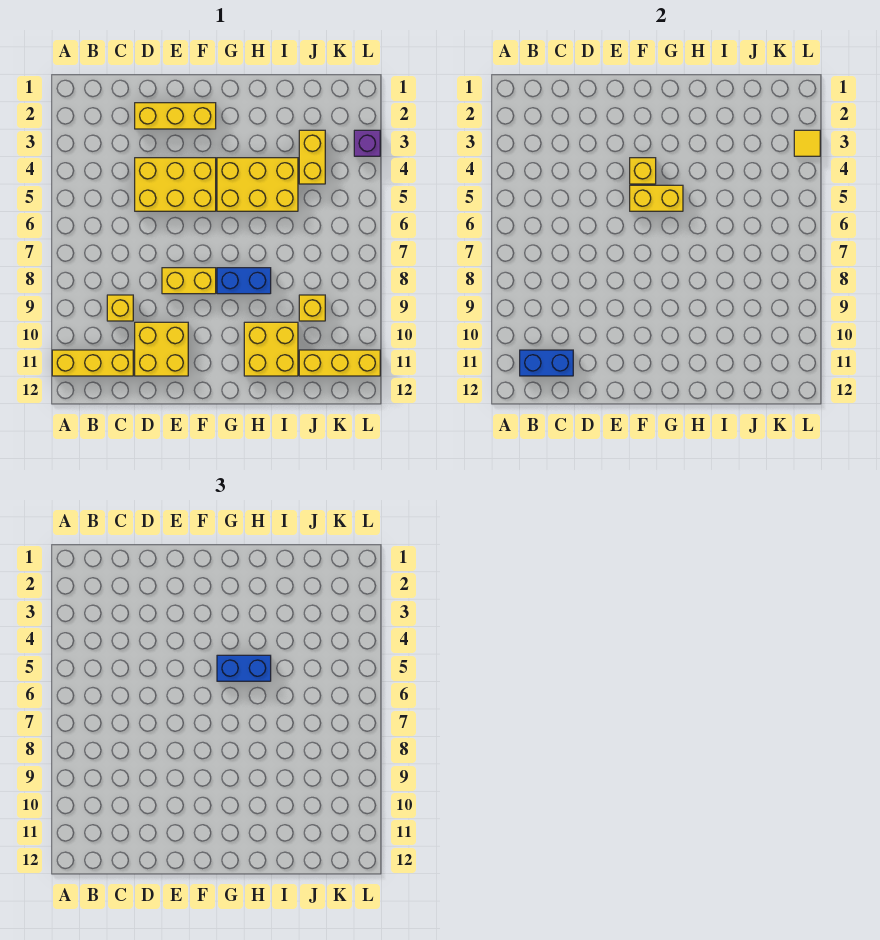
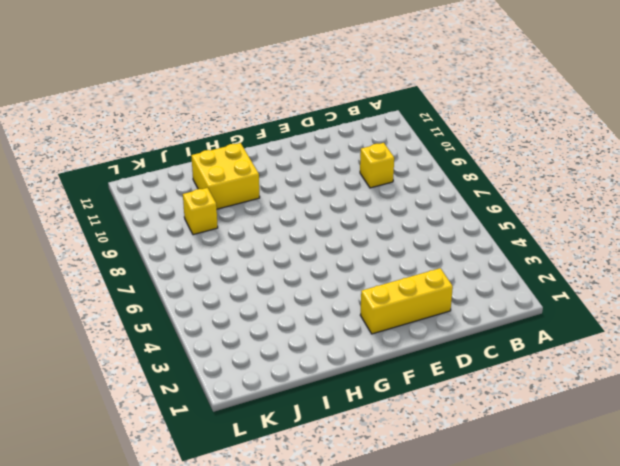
none -> yellow 1x3 brick [52,350,133,376]
none -> yellow 2x3 brick [135,158,216,211]
none -> yellow 2x2 brick [135,322,188,376]

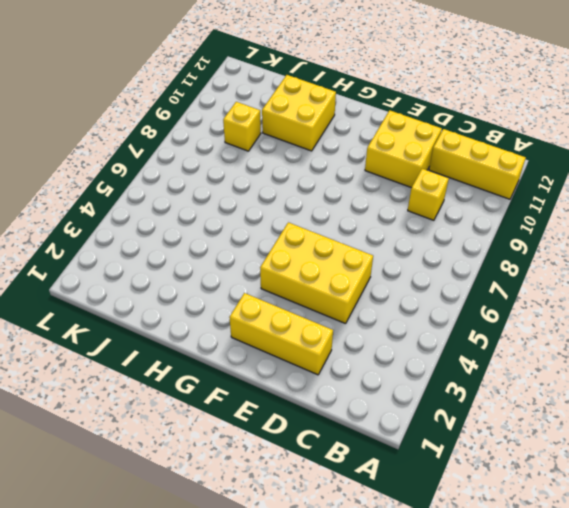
none -> yellow 1x2 brick [162,268,216,294]
none -> yellow 2x3 brick [217,158,298,211]
none -> blue 1x2 brick [217,268,271,294]

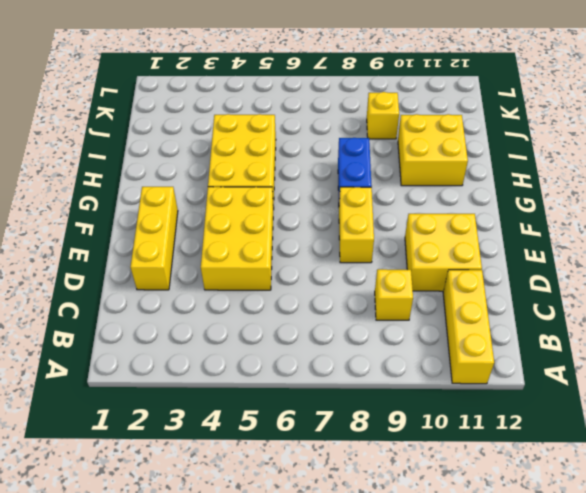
none -> yellow 1x2 brick [299,130,325,184]
none -> yellow 1x3 brick [299,350,380,376]
none -> purple 1x1 brick [354,130,380,156]

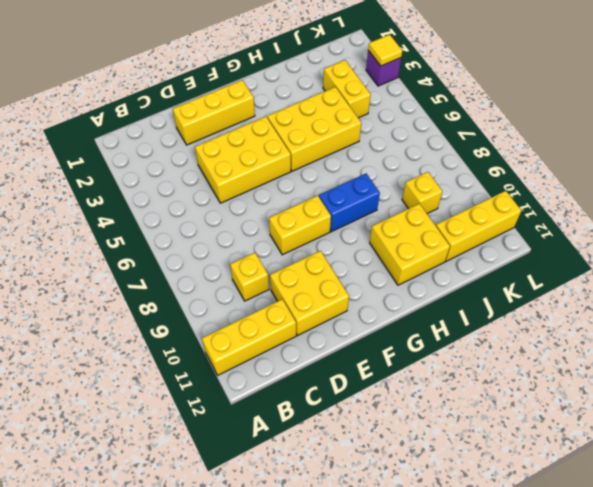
none -> blue 1x2 brick [520,350,573,376]
none -> yellow 1x1 brick [630,158,656,184]
none -> yellow 1x2 brick [630,185,683,211]

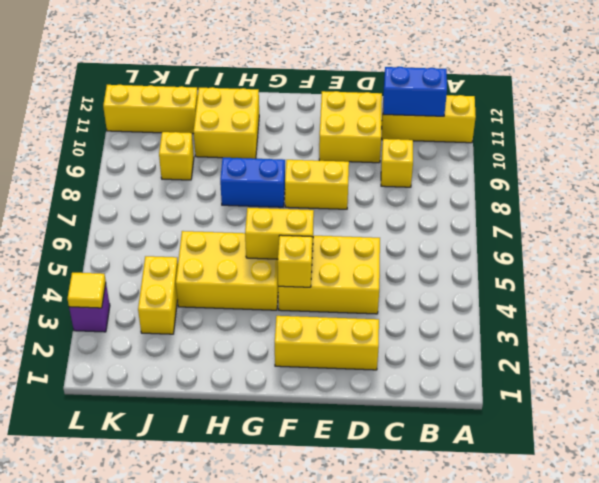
none -> blue 1x2 brick [217,655,271,681]

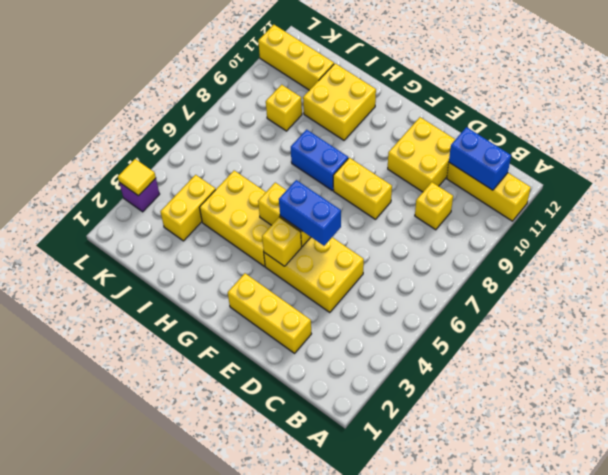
blue 1x2 brick [279,180,341,246] -> blue 1x2 brick moved to [217,655,271,681]

